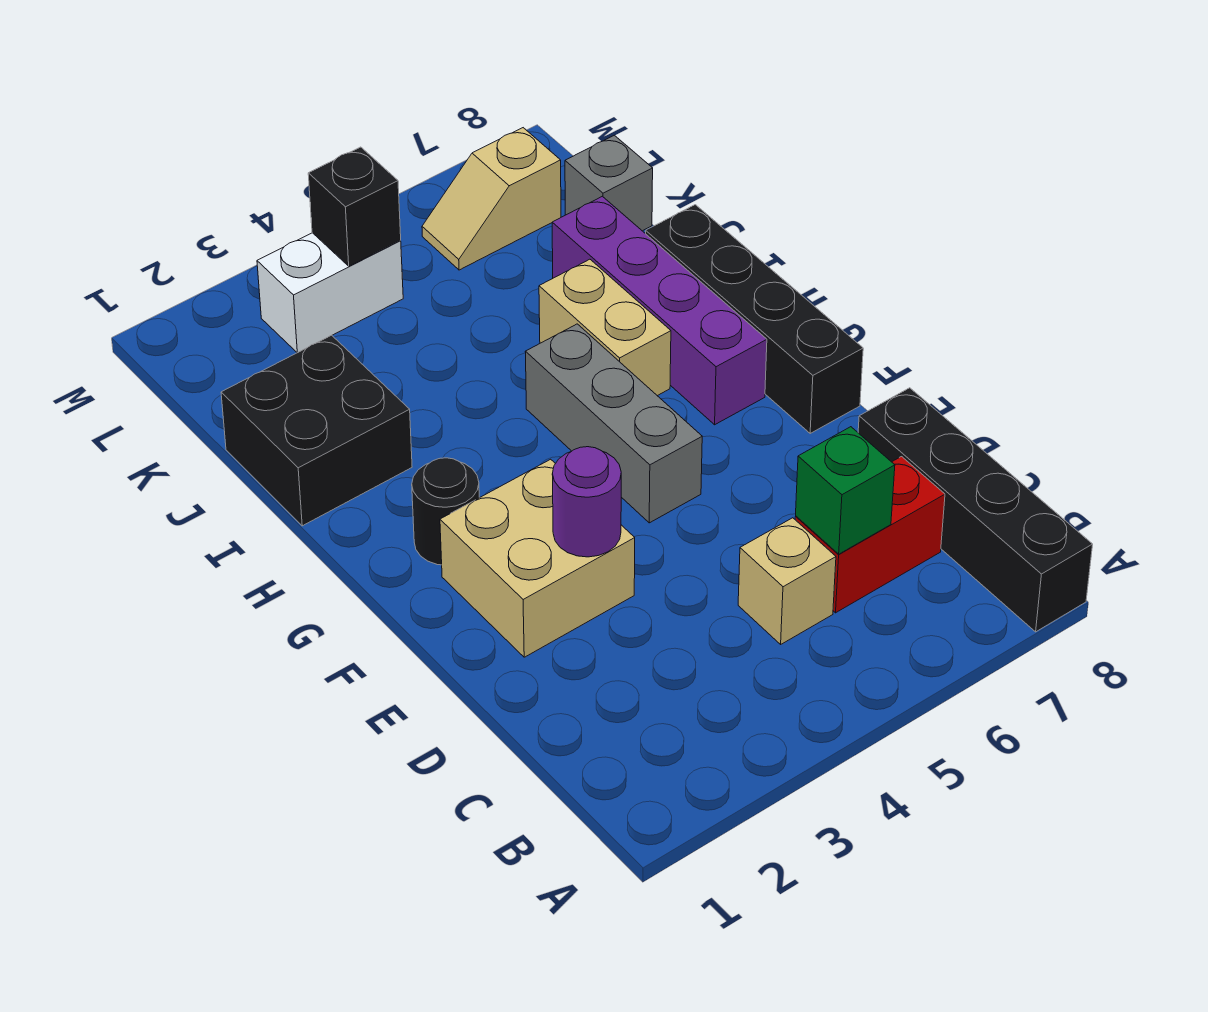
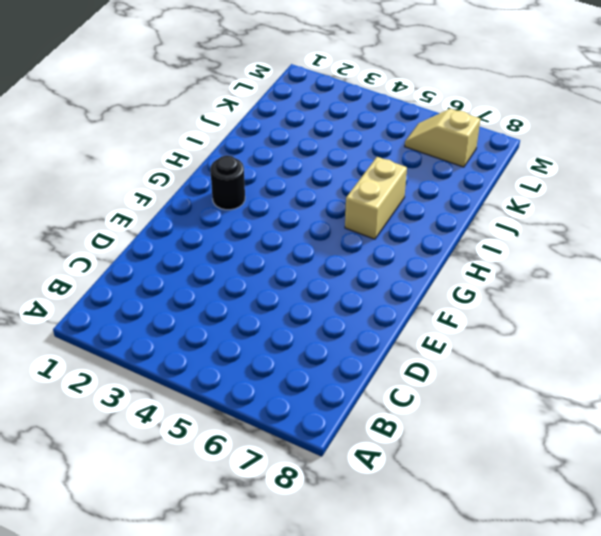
none -> black 1x4 brick [858,388,1093,632]
none -> tan 1x1 brick [738,518,836,644]
none -> red 1x2 brick [795,457,945,613]

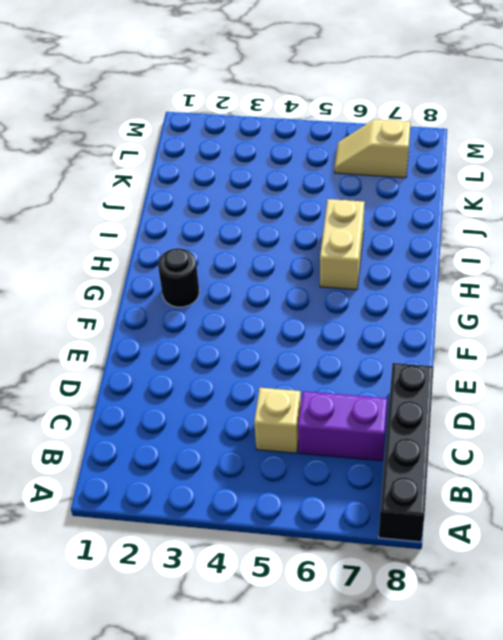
purple 1x2 brick [298,391,387,461] -> red 1x2 brick [795,457,945,613]
none -> tan 2x2 brick [440,459,635,657]
none -> grey 1x3 brick [525,324,702,523]
none -> black 1x4 brick [646,205,863,433]

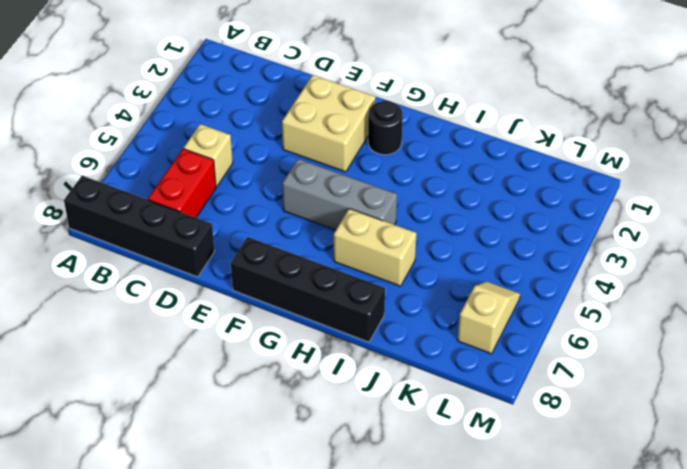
none -> purple 1x4 brick [552,196,767,425]
none -> black 2x2 brick [221,335,412,526]
none -> grey 1x1 brick [565,135,653,231]

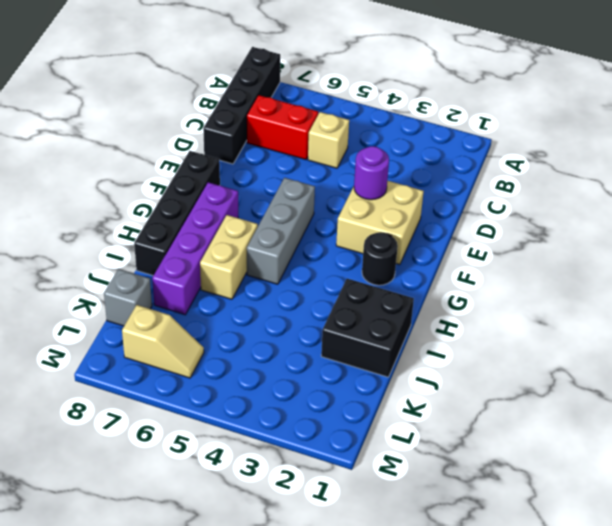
none -> white 1x2 brick [257,233,403,353]
none -> green 1x1 brick [796,427,895,554]
none -> black 1x1 brick [308,147,401,266]

